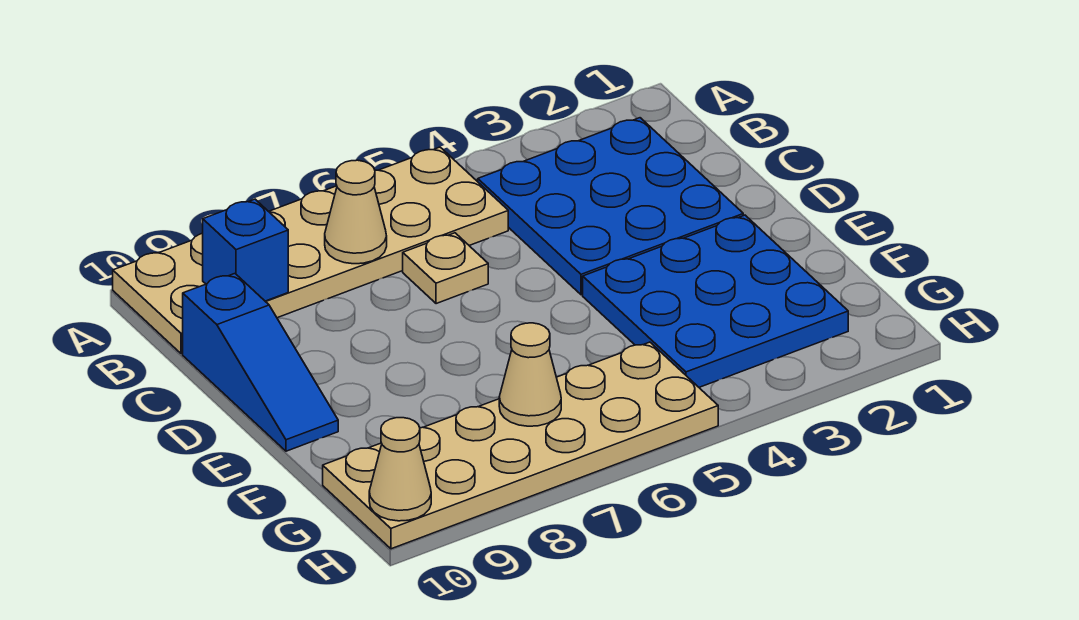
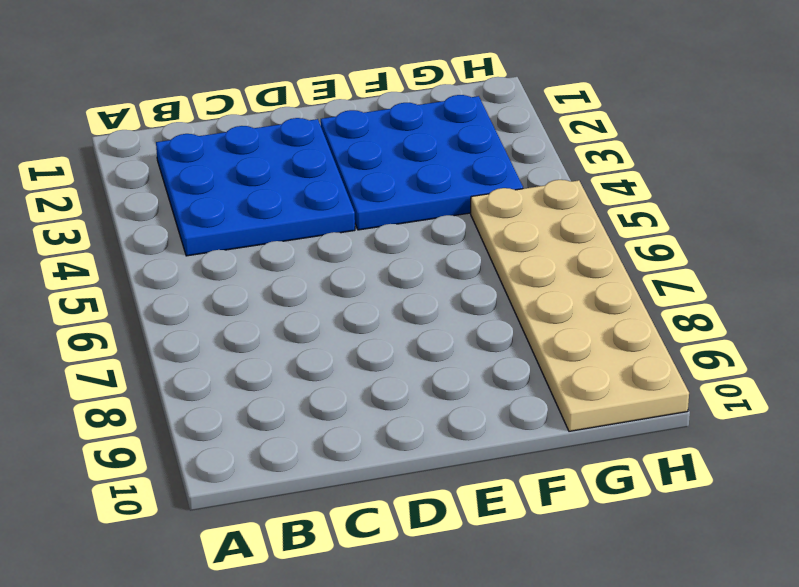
none -> tan 2x6 plate [113,147,508,354]
none -> tan 1x1 plate [403,233,488,304]

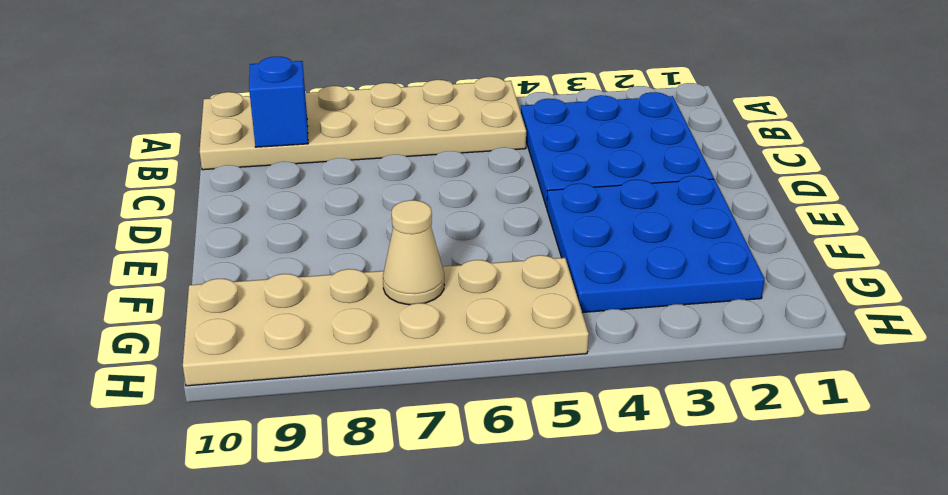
none -> tan 1x1 plate [403,233,488,304]
none -> blue 1x3 slope [183,274,338,451]

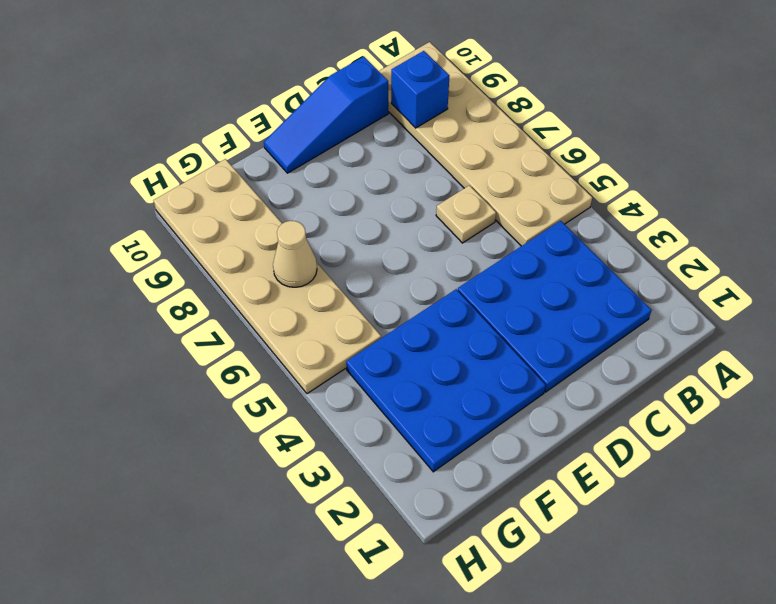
none -> tan 1x1 cone [325,160,387,264]
none -> tan 1x1 cone [369,418,431,521]

